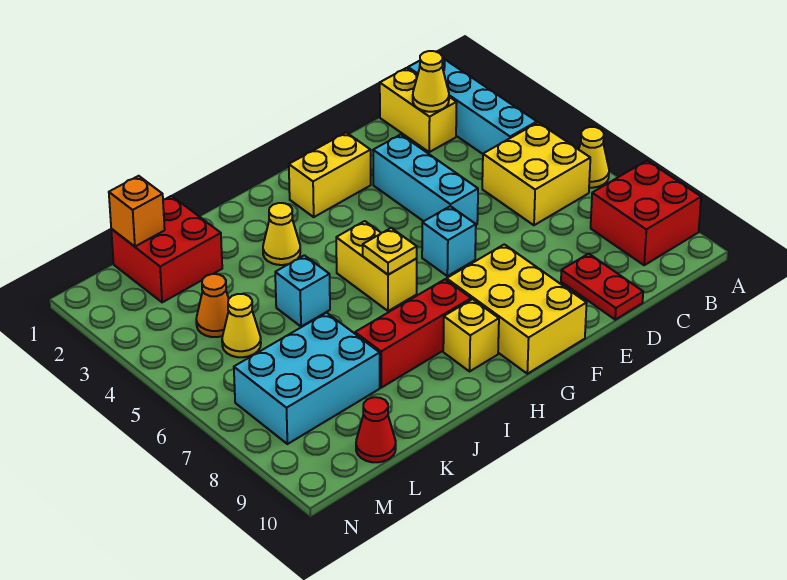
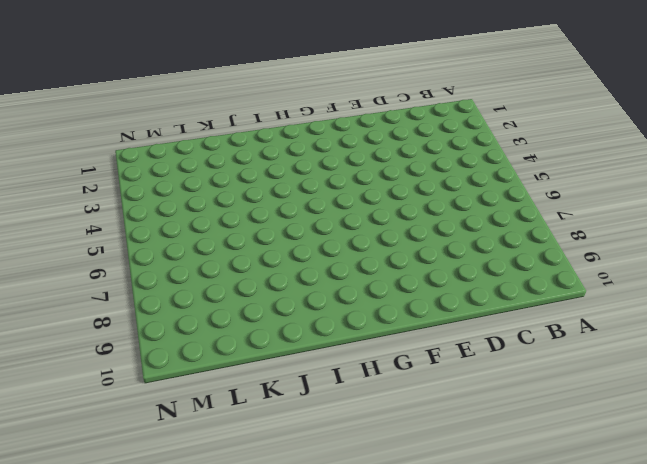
none -> yellow 1x1 cone [579,127,609,188]
none -> red 2x2 brick [591,161,701,265]
none -> cyan 1x4 brick [408,58,537,154]

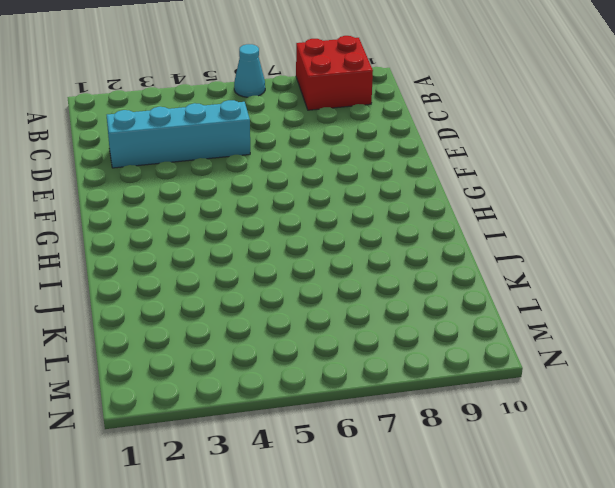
cyan 1x1 cone [234,44,265,97] -> yellow 1x1 cone [579,127,609,188]
cyan 1x4 brick [107,100,250,168] -> cyan 1x4 brick moved to [408,58,537,154]
none -> yellow 2x2 brick [482,123,590,225]
none -> yellow 1x2 brick [380,68,457,152]
none -> red 1x2 plate [561,254,643,320]

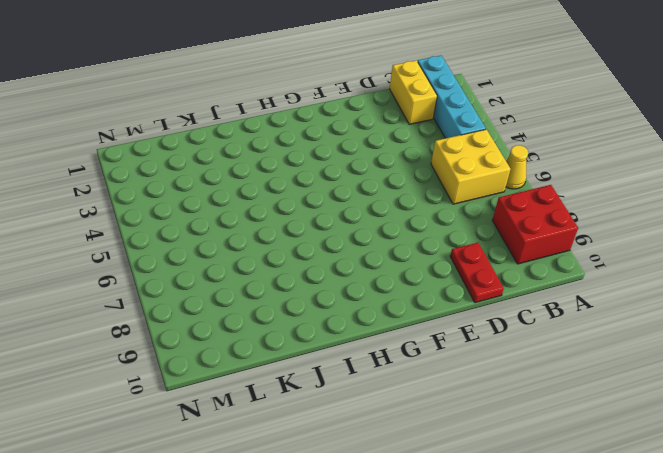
none -> cyan 1x3 brick [373,134,478,225]
none -> yellow 1x2 brick [289,133,371,217]
none -> cyan 1x1 brick [422,206,476,276]

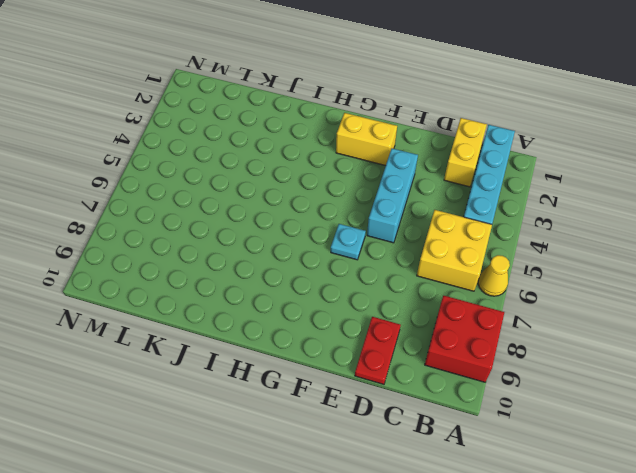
cyan 1x1 plate [331,224,366,260] -> cyan 1x1 brick [422,206,476,276]
none -> yellow 2x3 brick [447,244,587,374]
none -> yellow 1x2 brick [336,221,417,311]
none -> red 1x3 brick [355,279,471,388]

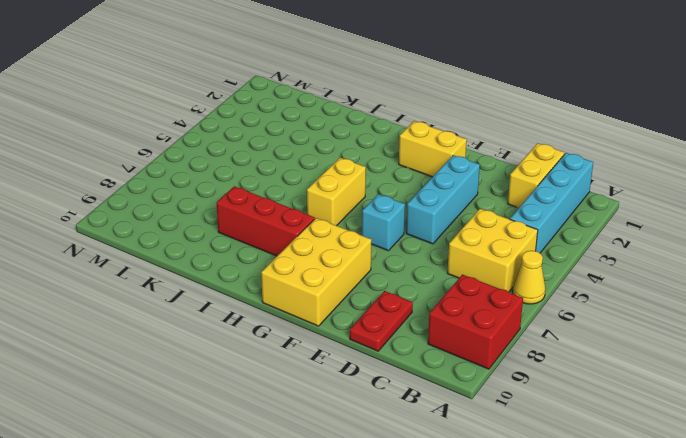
none -> yellow 1x1 brick [443,299,499,371]
none -> yellow 1x1 cone [263,203,300,265]
none -> cyan 1x1 brick [275,255,330,327]

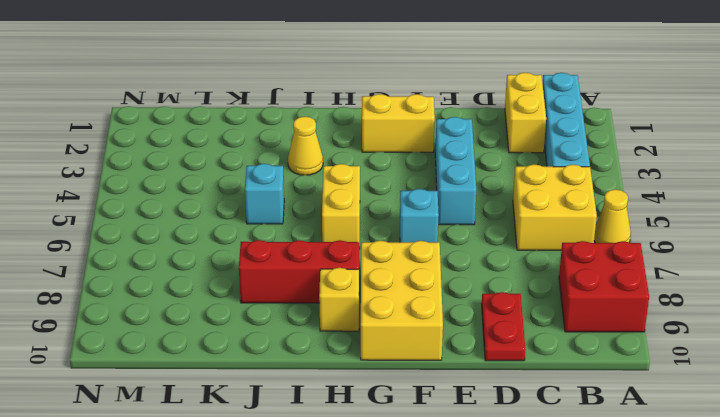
none -> red 2x2 brick [111,196,222,302]
none -> cyan 2x3 brick [234,313,380,444]
none -> orange 1x1 cone [196,274,229,337]

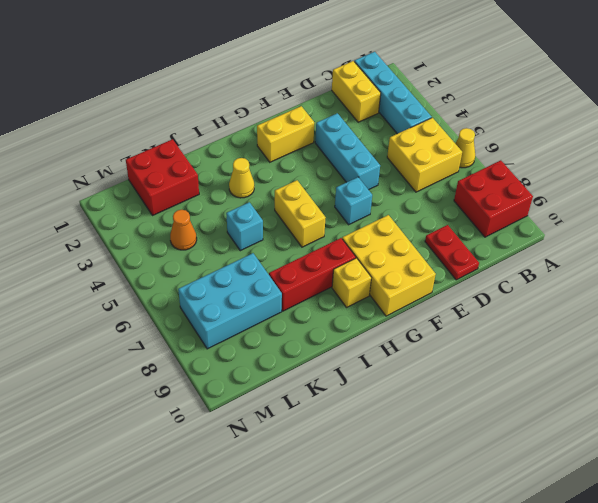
none -> yellow 1x1 cone [222,294,261,357]
none -> red 1x1 cone [356,397,396,462]
none -> yellow 1x1 cone [413,51,449,112]

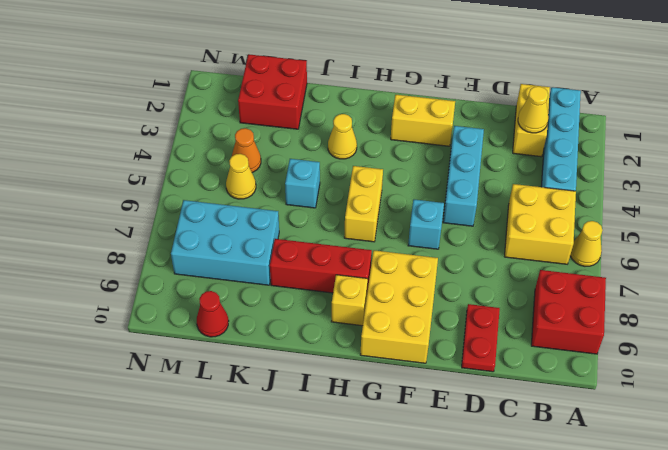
none -> yellow 1x1 plate [363,228,417,275]
none -> orange 1x1 brick [109,176,165,246]

